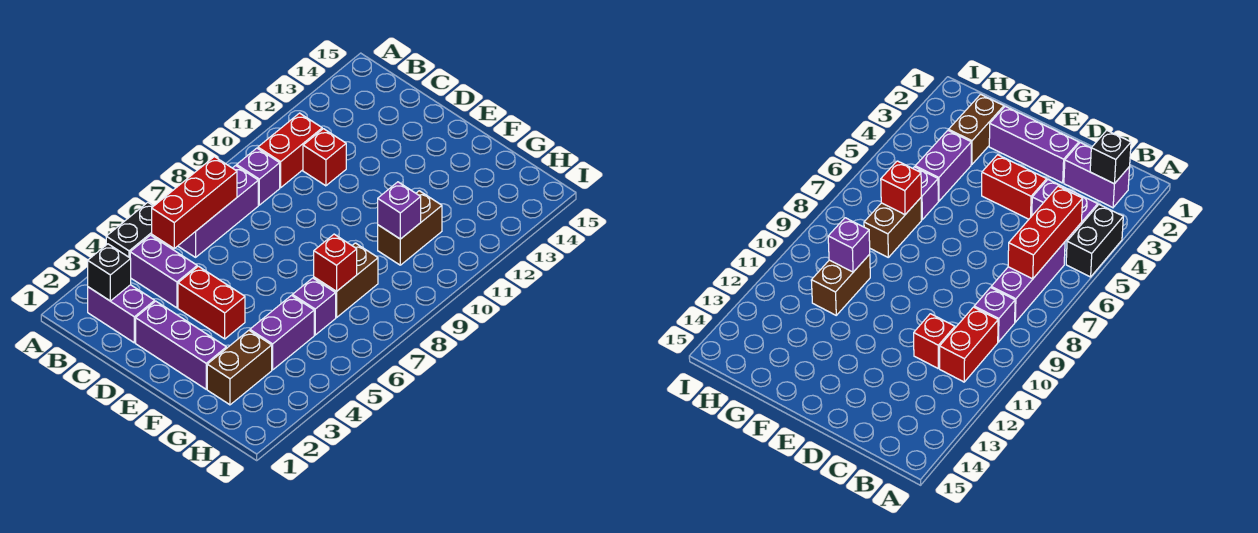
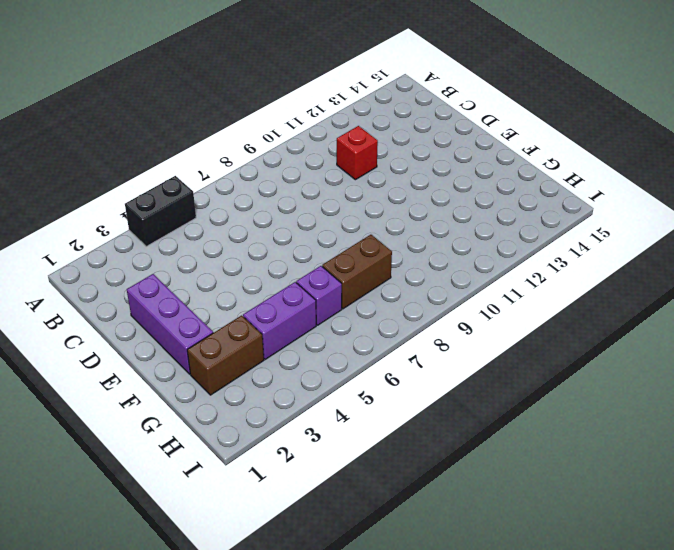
none -> purple 1x2 brick [88,285,155,343]
none -> purple 1x2 brick [130,235,197,308]
none -> purple 1x3 brick [178,166,258,257]

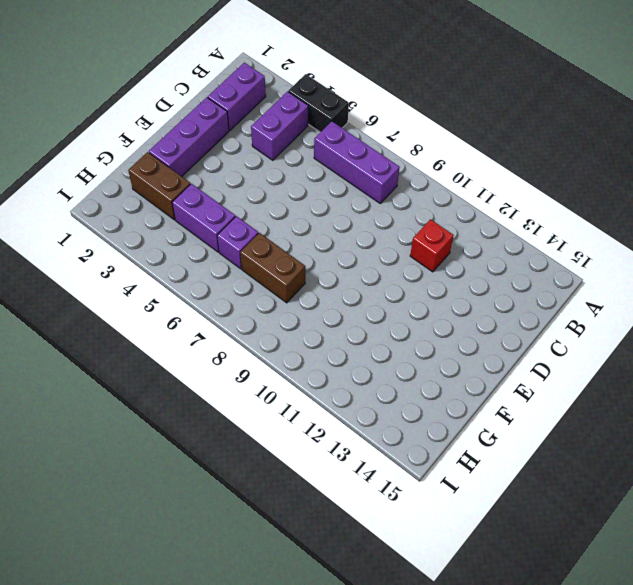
none -> purple 1x1 brick [237,148,280,205]
none -> red 1x2 brick [258,113,322,188]
none -> red 1x2 brick [178,266,245,339]

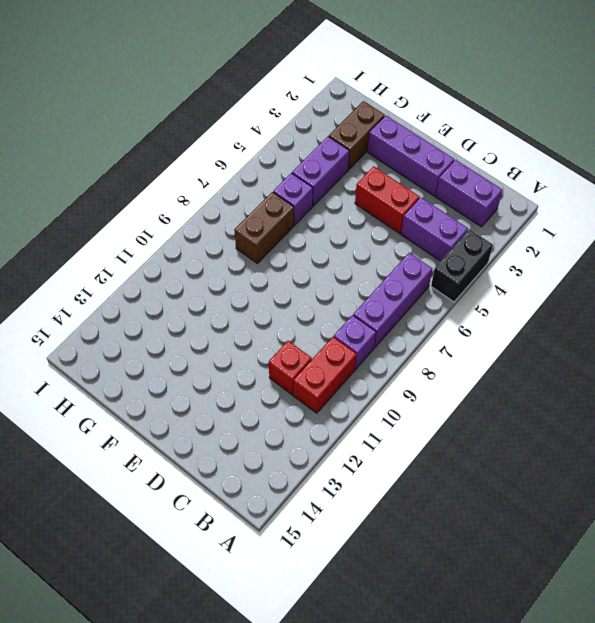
none -> brown 1x2 brick [378,191,442,265]
none -> black 1x1 brick [88,244,131,301]
none -> red 1x3 brick [152,157,237,248]

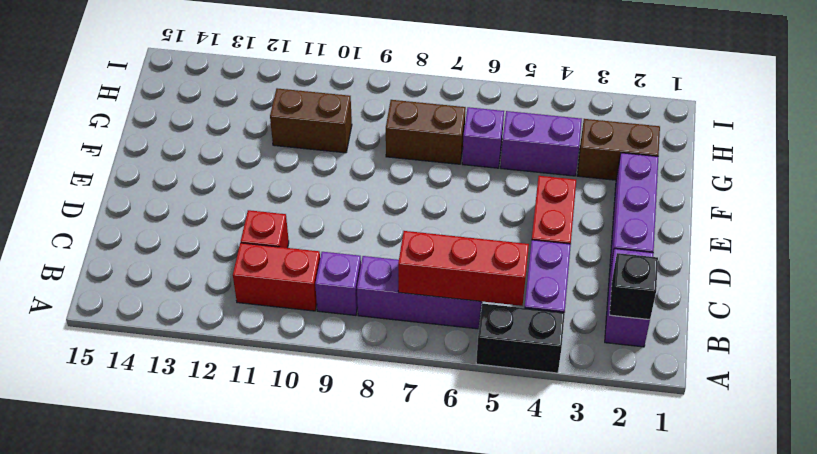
none -> red 1x1 brick [314,234,357,291]
none -> purple 1x1 brick [378,182,421,239]

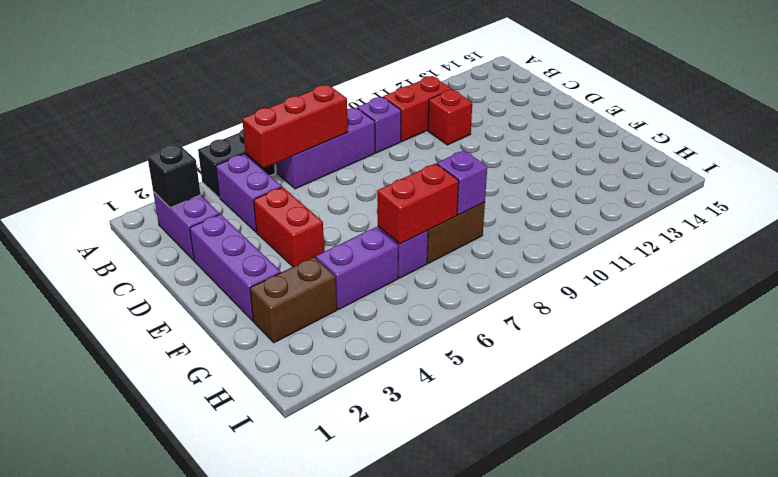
red 1x2 brick [377,163,459,244] -> red 1x1 brick [314,234,357,291]
purple 1x1 brick [437,150,487,215] -> purple 1x1 brick moved to [378,182,421,239]
none -> brown 1x2 brick [378,191,442,265]

